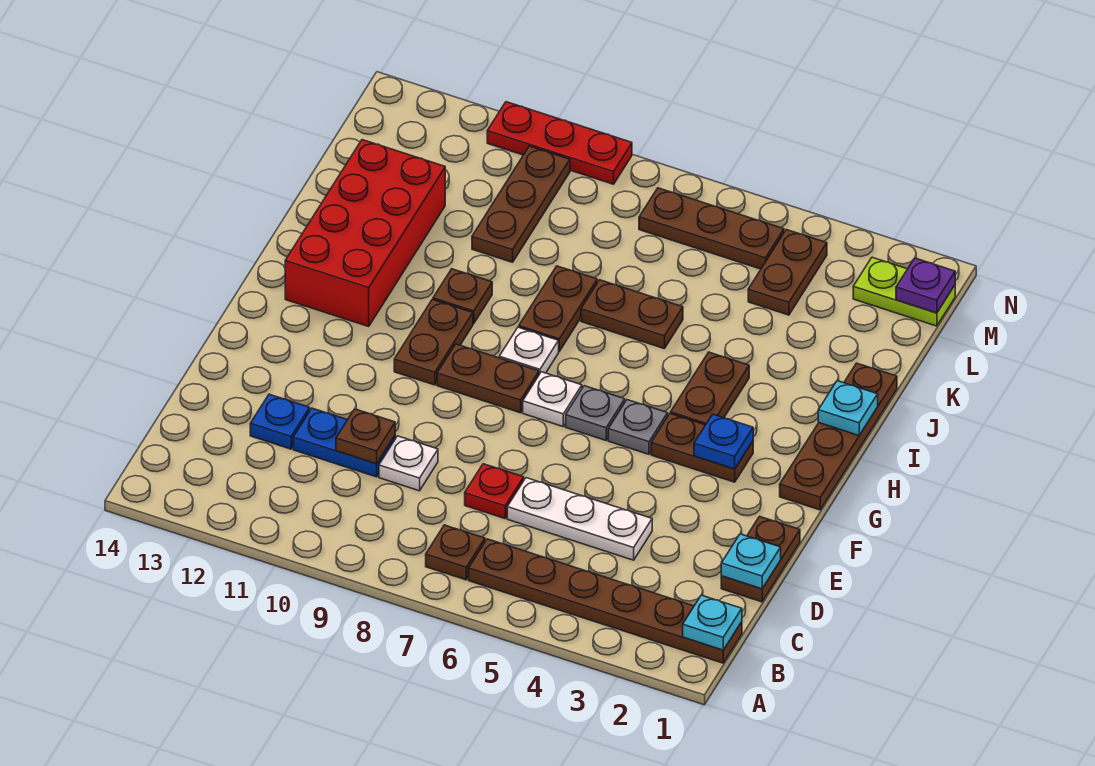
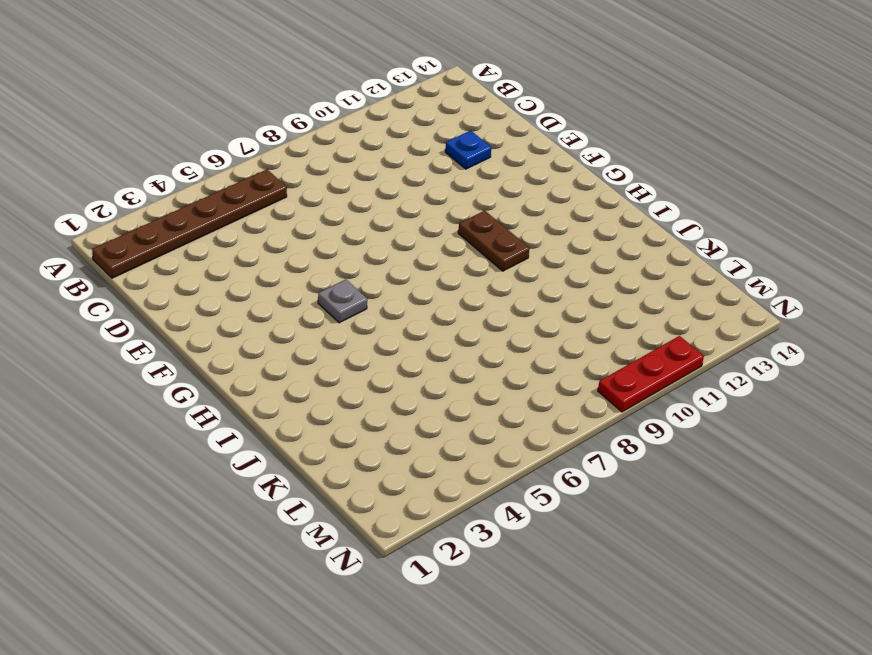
none -> brown 1x1 plate [426,525,485,580]
none -> brown 1x2 plate [721,516,800,602]
none -> white 1x3 plate [507,478,652,560]
none -> red 1x1 plate [465,464,524,519]

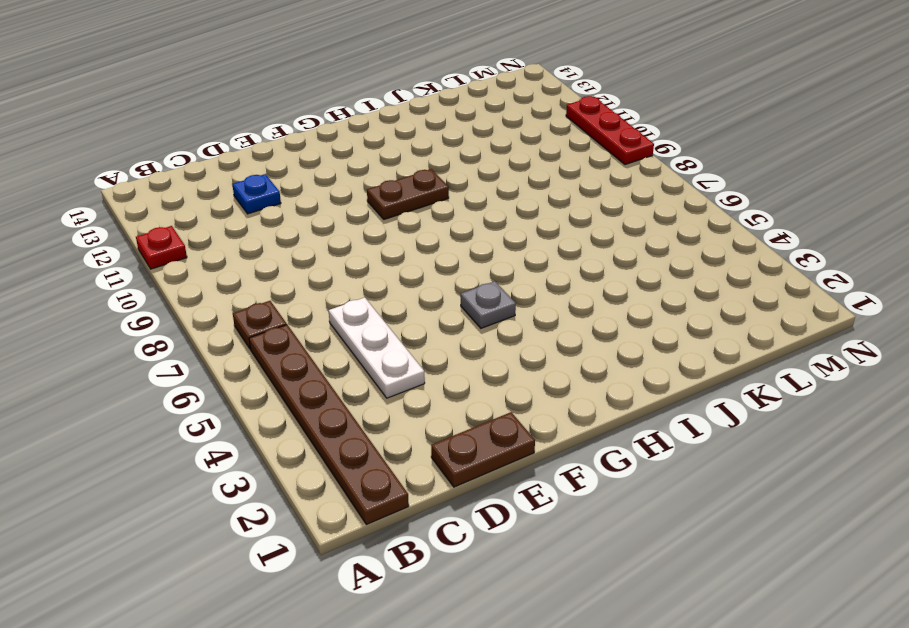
red 1x1 plate [136,226,187,269] -> red 1x1 plate moved to [465,464,524,519]
none -> white 1x1 plate [379,436,438,491]
none -> blue 1x2 plate [293,408,395,477]
none -> brown 1x4 plate [780,363,897,510]
none -> brown 1x2 plate [651,414,753,482]

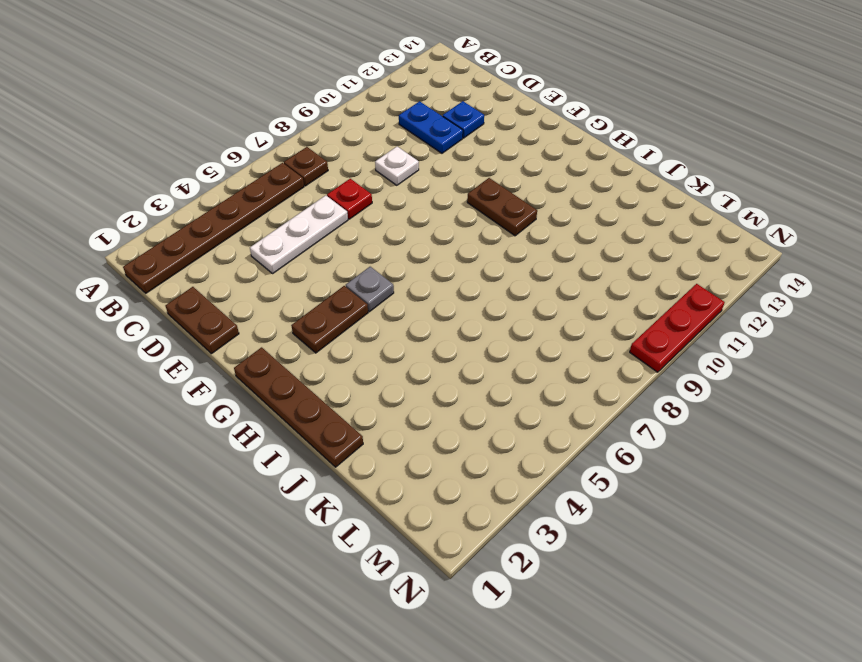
blue 1x2 plate [399,101,463,153] -> blue 1x2 plate turned to [293,408,395,477]
none -> grey 1x1 plate [566,386,625,440]
none -> white 1x1 plate [523,372,582,426]
none -> brown 1x2 plate [437,344,539,413]
none -> brown 1x2 plate [671,352,749,425]

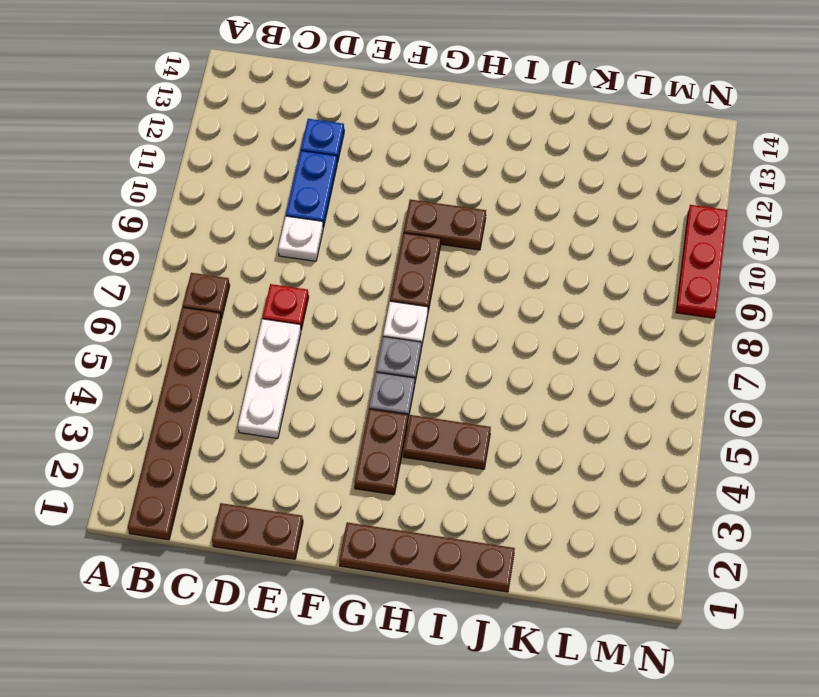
none -> white 1x1 plate [499,327,559,374]
none -> red 2x4 brick [285,140,445,326]
none -> brown 1x2 plate [519,266,597,351]
none -> brown 1x1 plate [433,269,492,324]

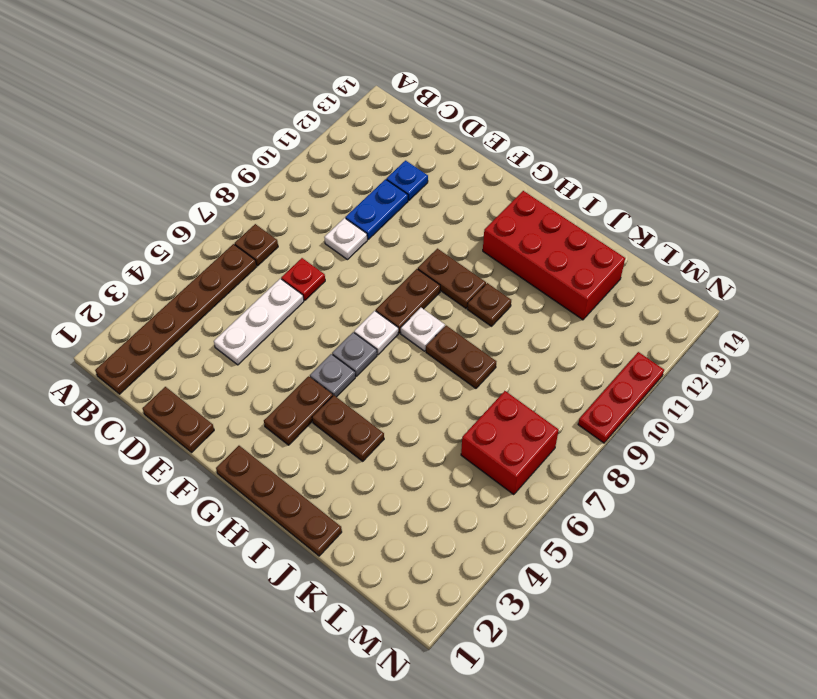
red 2x2 brick [461,391,559,495] -> brown 1x3 plate [639,188,784,269]
none -> brown 1x2 plate [581,280,683,349]
none -> brown 1x3 plate [472,146,570,262]
none -> brown 1x2 plate [748,230,827,315]
none -> lime 1x2 plate [853,257,955,326]

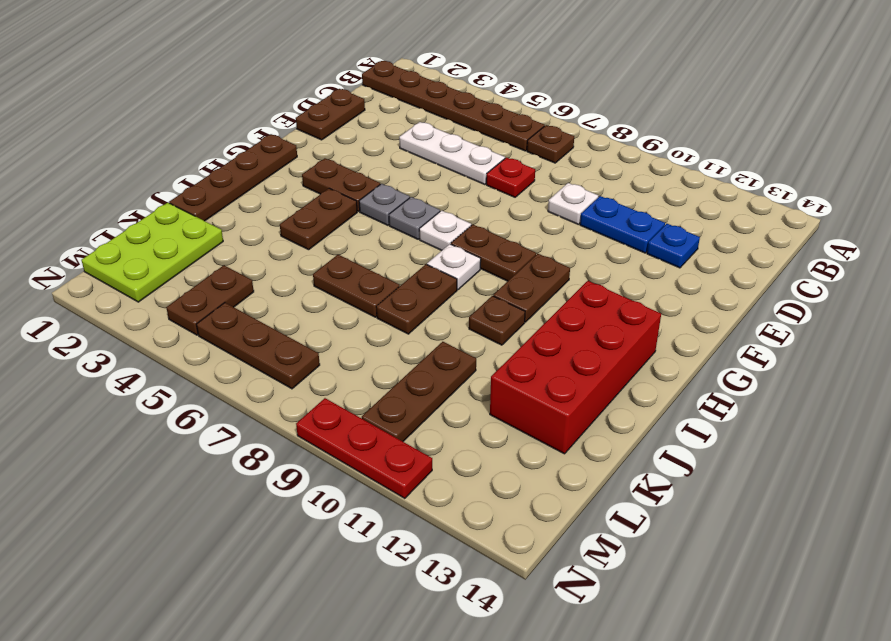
lime 2x3 plate [81,203,223,302] -> lime 1x2 plate [853,257,955,326]
none -> cyan 1x1 plate [683,595,742,650]
none -> cyan 1x1 plate [721,534,781,589]
none -> brown 1x1 plate [336,409,395,464]
none -> blue 1x1 plate [694,414,753,469]

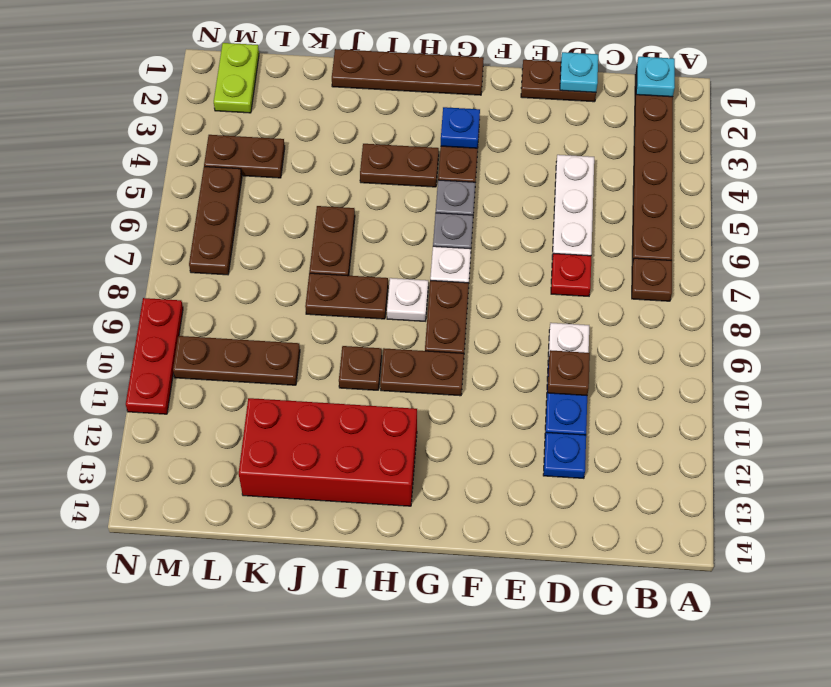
none -> cyan 1x1 plate [818,381,878,435]
none -> purple 1x1 plate [896,258,955,313]

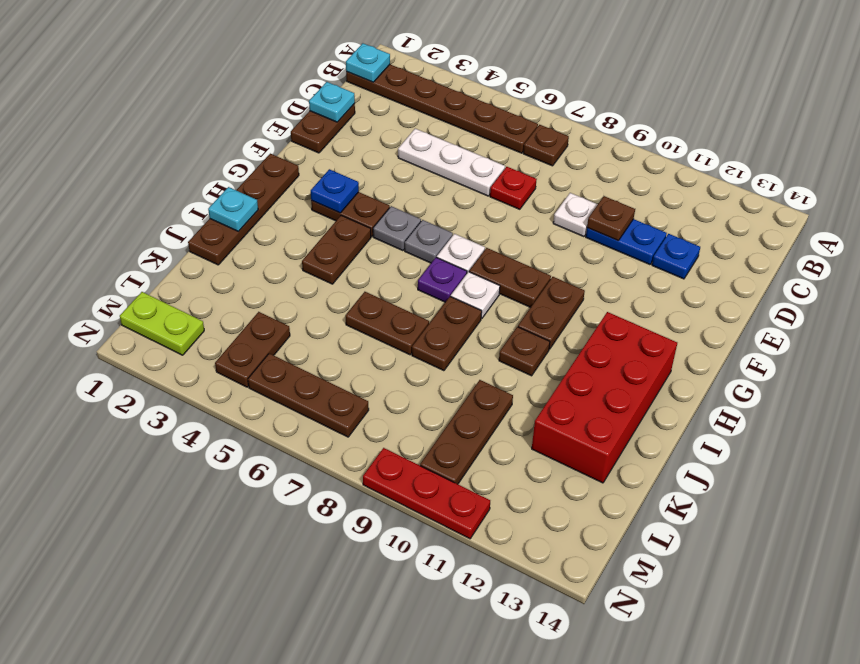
purple 1x1 plate [418,257,467,302] -> purple 1x1 plate moved to [896,258,955,313]

